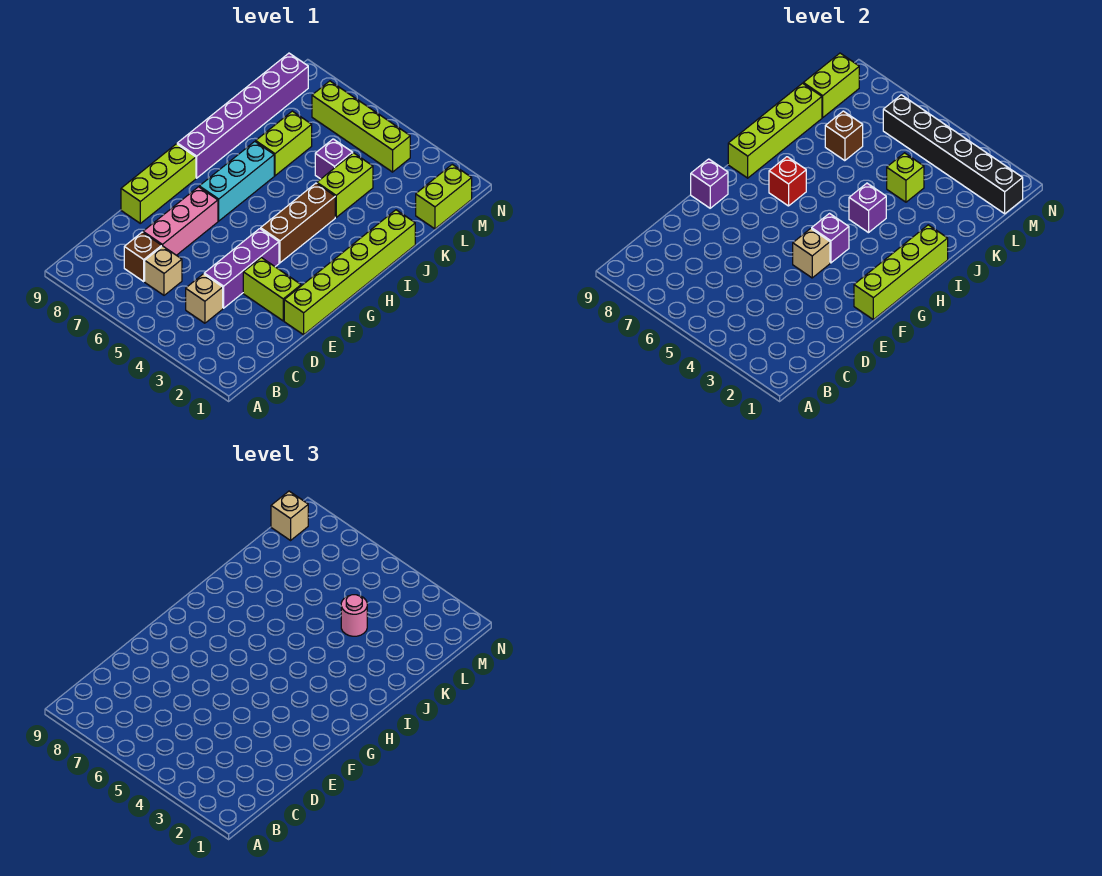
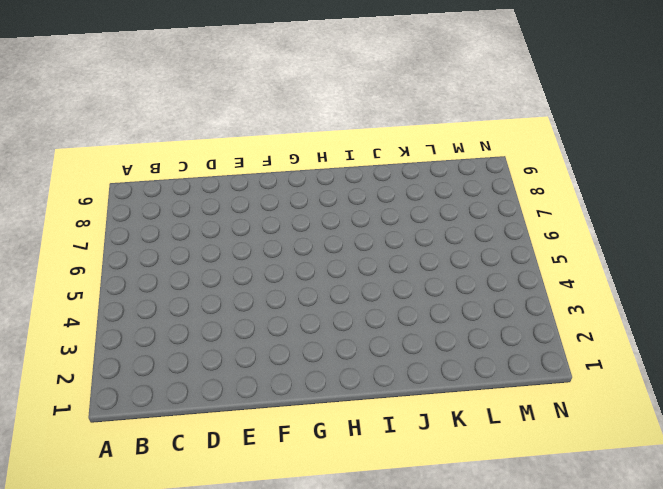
none -> tan 1x1 brick [186,274,223,323]
none -> tan 1x1 brick [145,246,182,295]
none -> brown 1x1 brick [124,232,162,281]

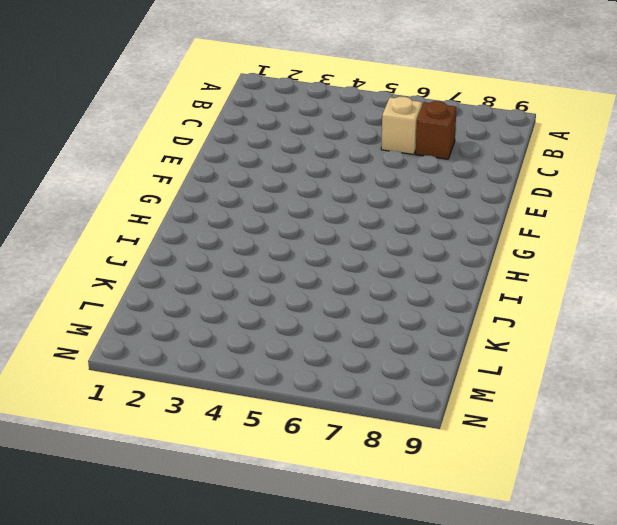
none -> tan 1x1 brick [186,274,223,323]
none -> purple 1x3 brick [204,229,279,308]
none -> pink 1x3 brick [143,187,218,255]

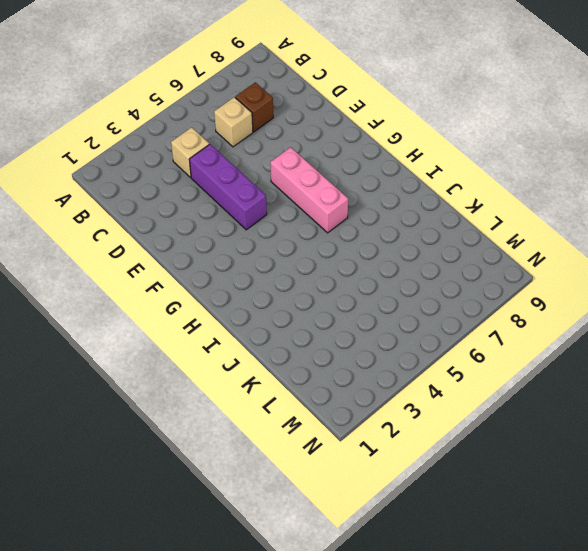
pink 1x3 brick [270,147,348,233] -> pink 1x3 brick moved to [143,187,218,255]
none -> lime 1x6 brick [284,210,415,335]
none -> lime 1x2 brick [243,258,301,321]
none -> lime 1x3 brick [121,144,196,223]

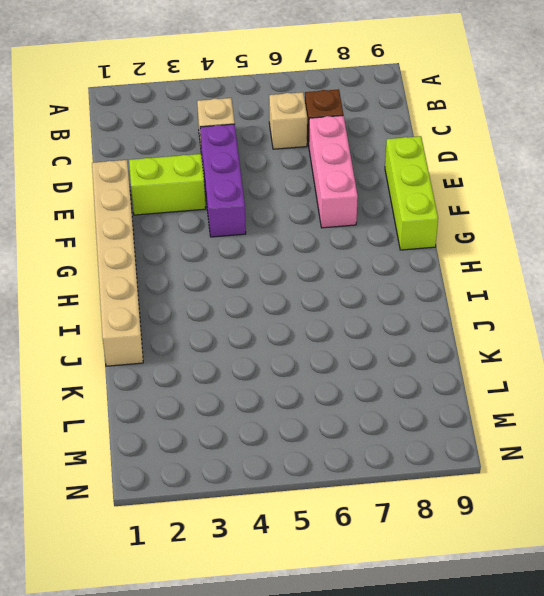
tan 1x6 brick [92,160,143,366] -> lime 1x6 brick [284,210,415,335]
none -> brown 1x3 brick [261,183,335,263]
none -> cyan 1x3 brick [199,142,274,221]
none -> purple 1x6 brick [177,53,308,178]

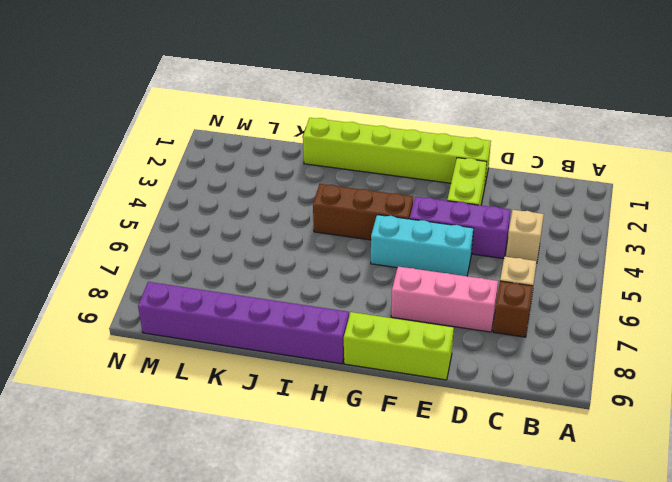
cyan 1x3 brick [371,215,473,276] -> cyan 1x3 brick moved to [199,142,274,221]
none -> lime 1x2 brick [317,153,373,217]
none -> lime 1x2 brick [256,111,312,176]
none -> purple 1x1 brick [315,139,353,179]

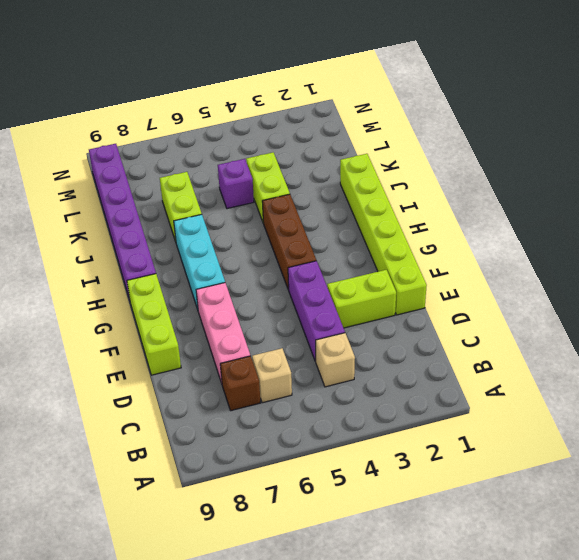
none -> lime 1x2 brick [416,164,472,229]
none -> lime 1x4 brick [312,81,410,172]
none -> lime 1x4 brick [854,225,948,320]

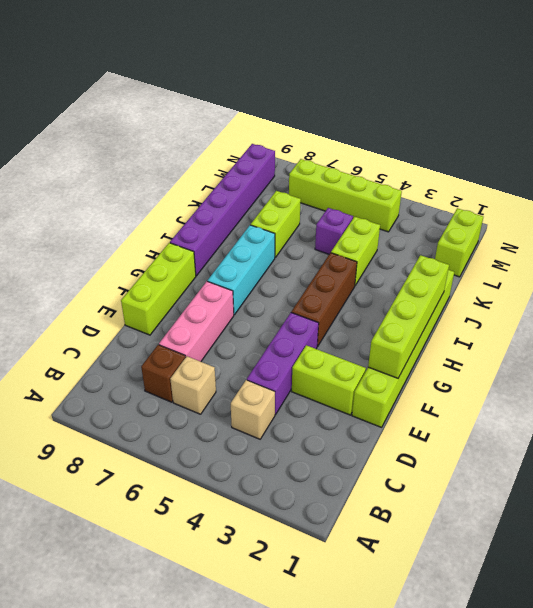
none -> tan 1x1 brick [793,229,830,278]
none -> purple 1x1 brick [691,159,728,208]
none -> purple 1x1 brick [812,214,849,263]

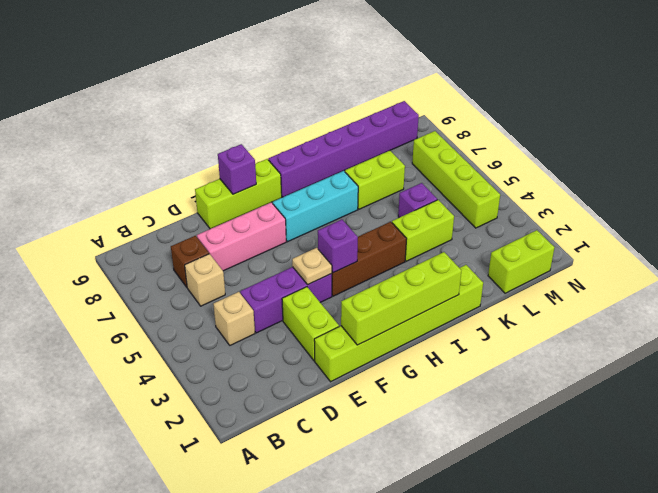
tan 1x1 plate [292,248,332,285] -> tan 1x1 brick [793,229,830,278]
none -> red 1x1 brick [769,157,806,206]
none -> lime 1x4 brick [728,83,822,178]
none -> purple 1x1 brick [849,183,886,233]

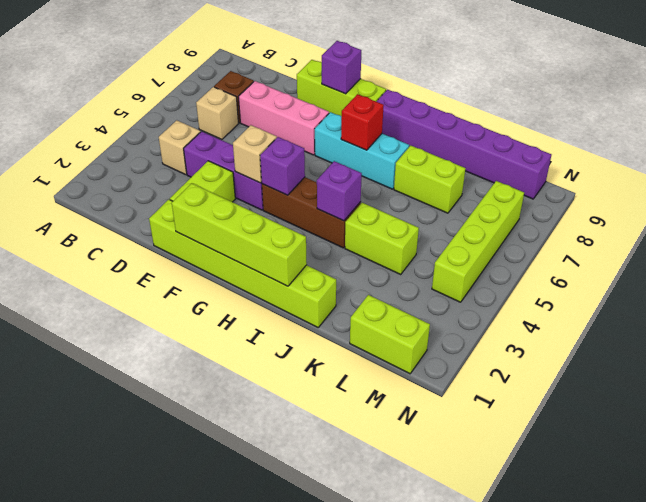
none -> purple 1x1 brick [315,139,353,179]
none -> lime 1x4 brick [728,83,822,178]
none -> lime 1x1 brick [887,153,924,202]

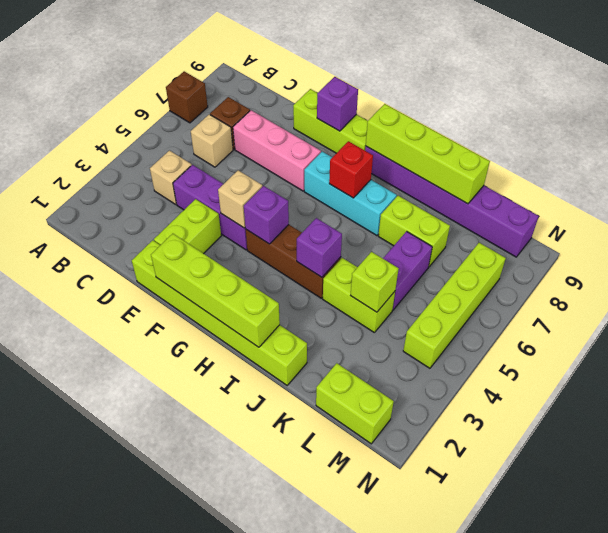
brown 1x1 brick [166,71,208,123] -> brown 1x1 brick moved to [825,111,863,161]
purple 1x2 brick [383,231,432,310] -> purple 1x1 brick [315,139,353,179]
none -> lime 1x2 brick [803,53,859,117]
none -> black 1x6 brick [883,95,1023,214]
none -> pink 1x1 round brick [341,595,367,636]

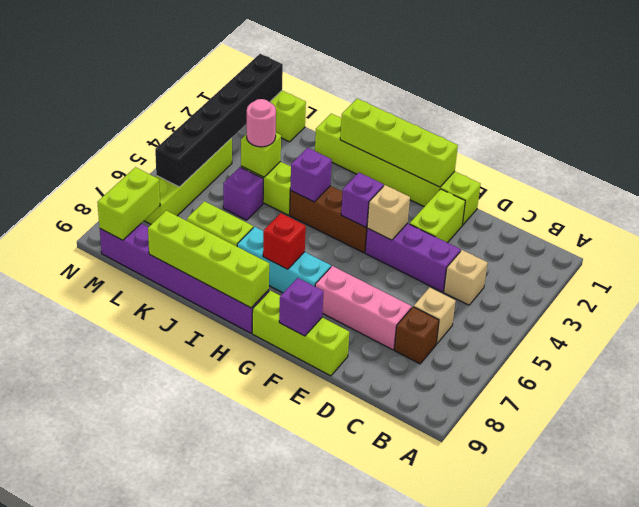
lime 1x2 brick [97,167,160,240] -> lime 1x2 brick turned to [803,53,859,117]
none -> brown 1x1 brick [825,111,863,161]
none -> tan 1x1 brick [271,491,308,540]

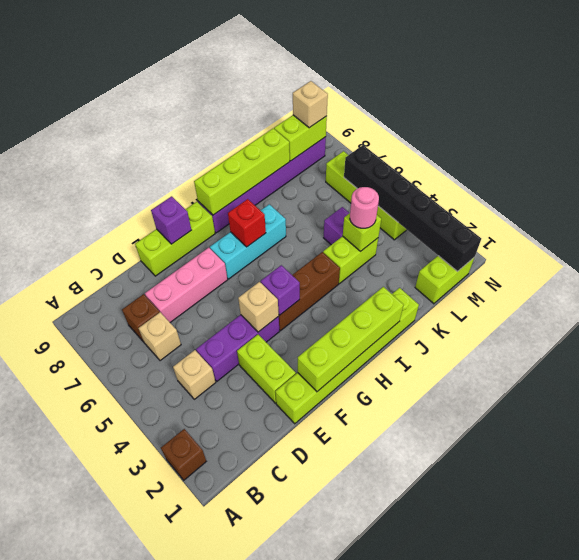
brown 1x1 brick [161,429,206,480] -> brown 1x1 brick moved to [825,111,863,161]
none -> lime 1x2 brick [256,111,312,176]
none -> purple 1x1 brick [849,183,886,233]

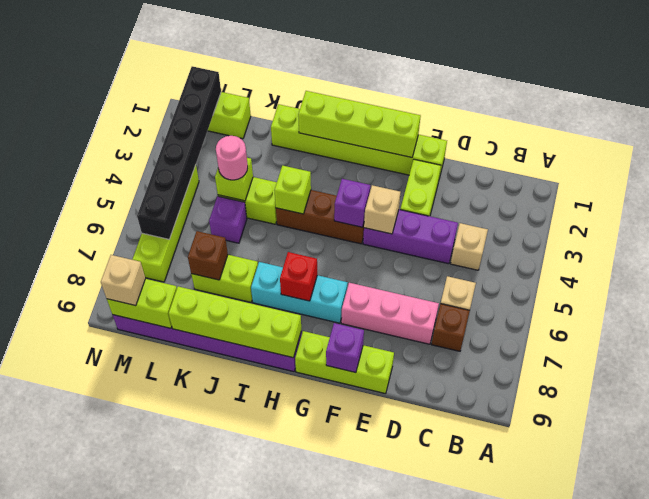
lime 1x1 brick [274,166,311,214] -> purple 1x1 brick [849,183,886,233]

